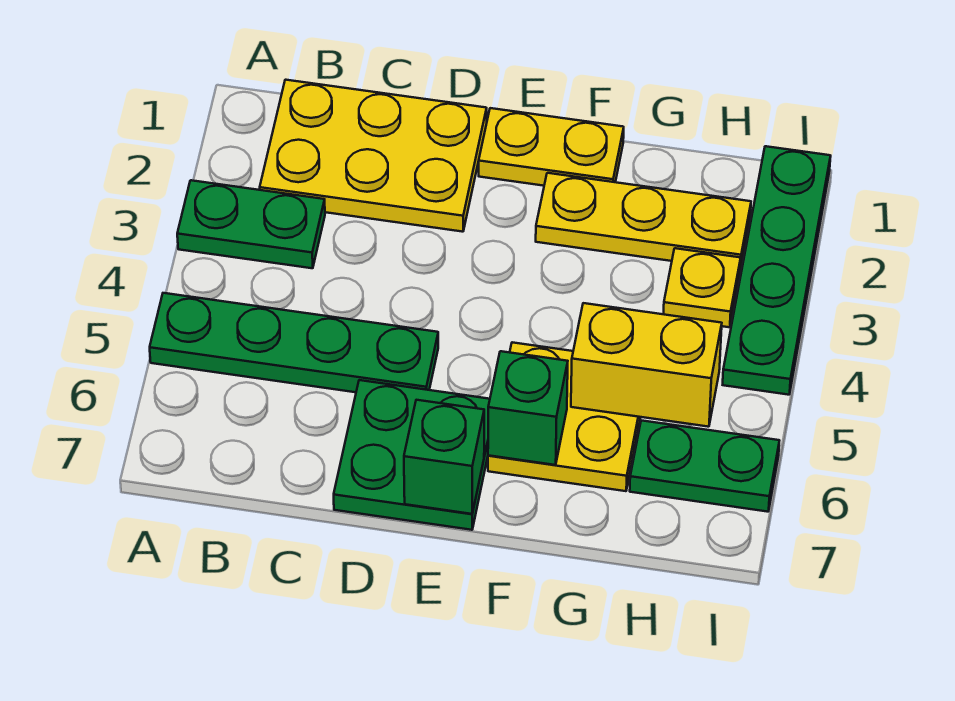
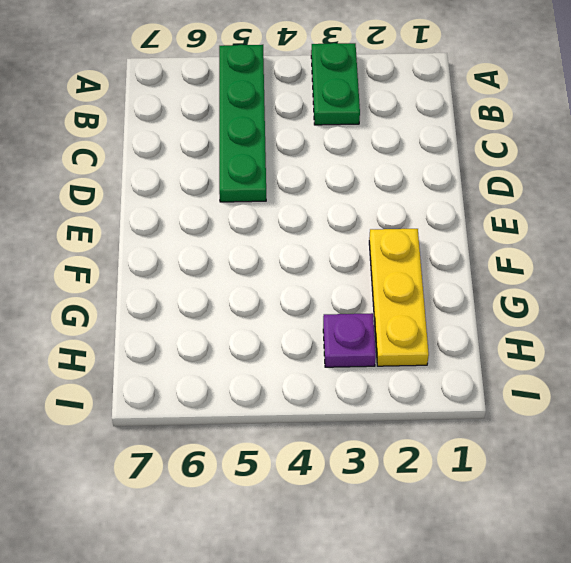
purple 1x1 plate [323,313,376,367] -> yellow 1x1 plate [663,248,741,327]
none -> yellow 2x3 plate [260,80,487,232]
none -> green 2x2 plate [334,380,490,530]
none -> yellow 1x2 plate [479,108,624,186]

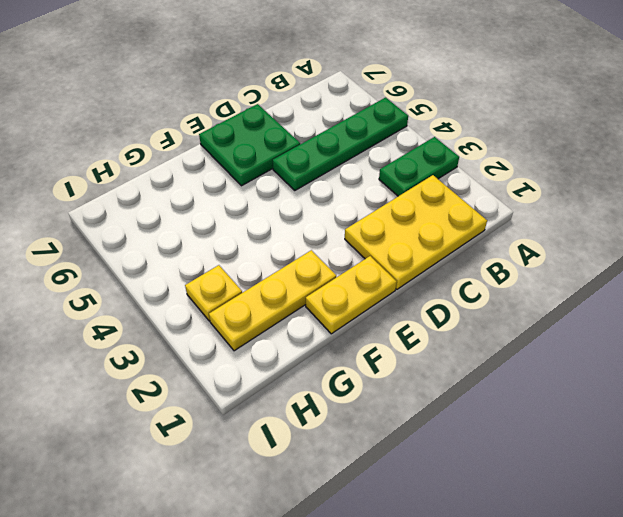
none -> yellow 2x2 plate [488,342,641,491]
none -> green 1x2 plate [630,420,780,512]
none -> green 1x4 plate [723,146,831,395]

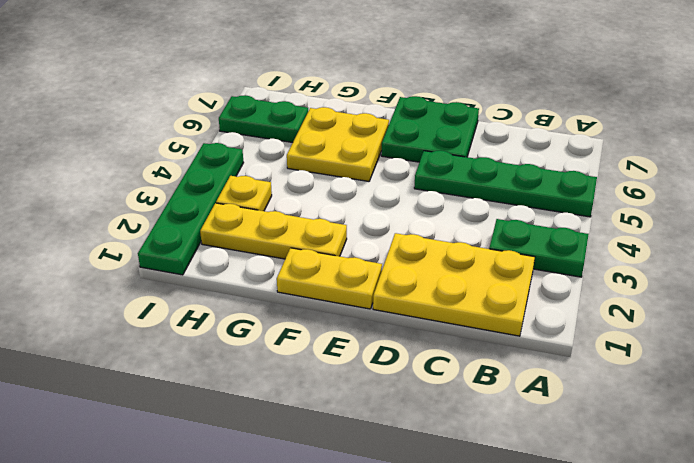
none -> green 1x1 brick [404,400,484,514]
none -> green 1x1 brick [488,351,568,465]
none -> yellow 1x2 brick [571,303,722,427]

